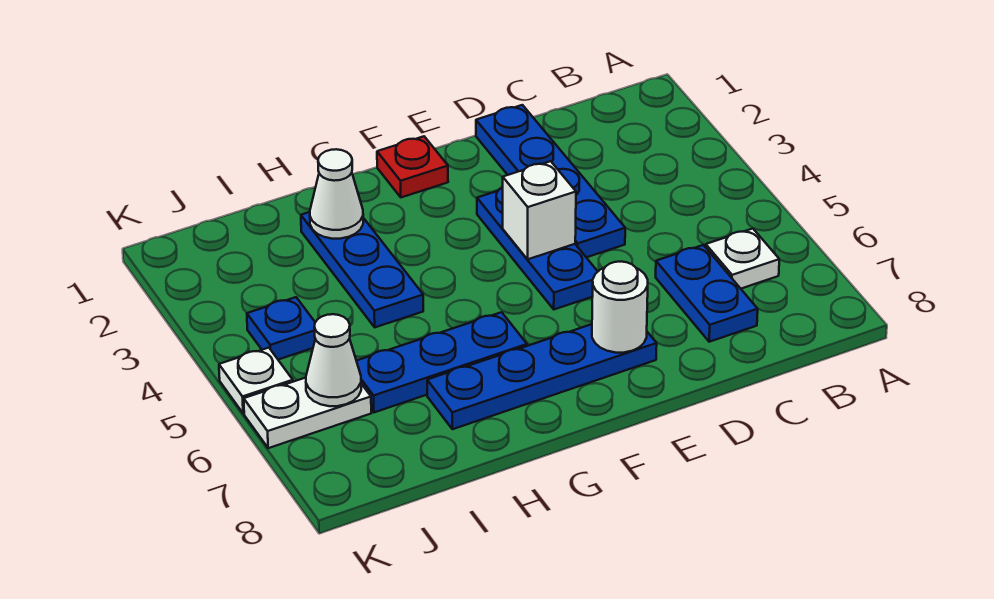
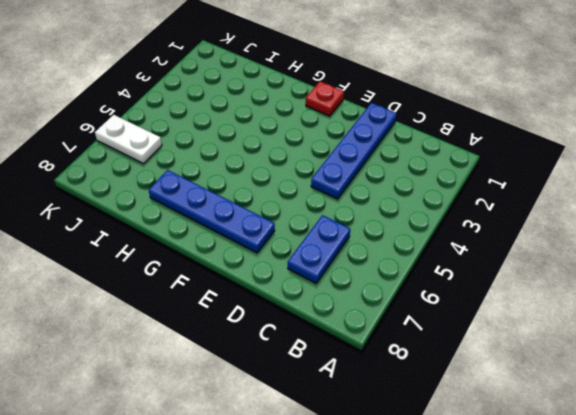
none -> white 1x1 plate [706,229,779,289]
none -> blue 1x3 plate [477,187,598,309]
none -> blue 1x3 plate [357,312,527,412]

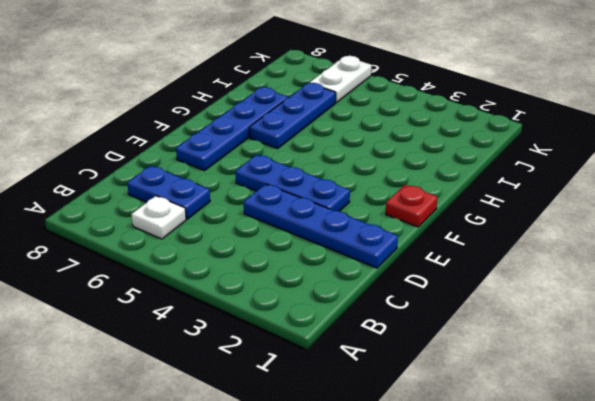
none -> blue 1x3 plate [301,212,423,327]
none -> blue 1x1 plate [247,297,315,360]
none -> white 1x1 plate [219,348,293,414]

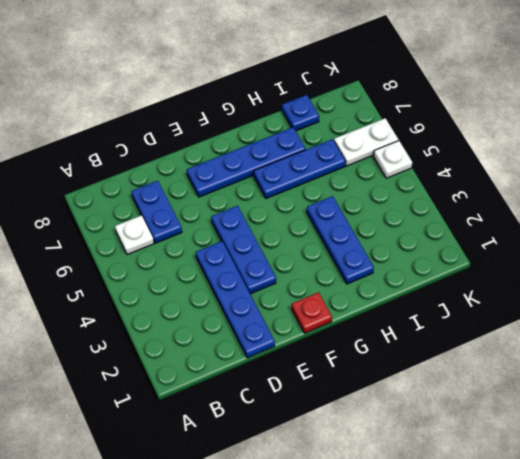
blue 1x1 plate [282,95,319,131] -> blue 1x1 plate moved to [247,297,315,360]
none -> white 1x1 brick [503,161,576,259]
none -> white 1x1 round brick [592,262,648,353]
none -> white 1x1 cone [310,149,363,239]

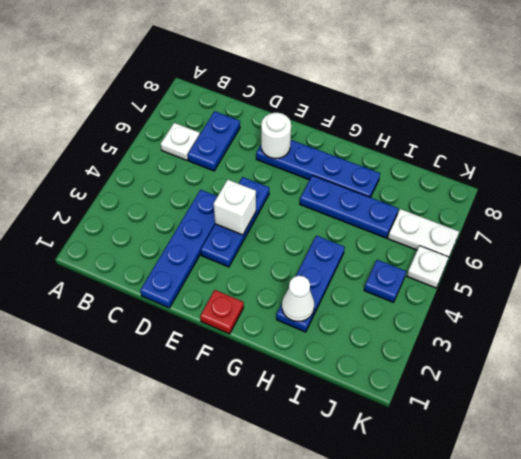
none -> white 1x1 cone [306,314,361,406]

